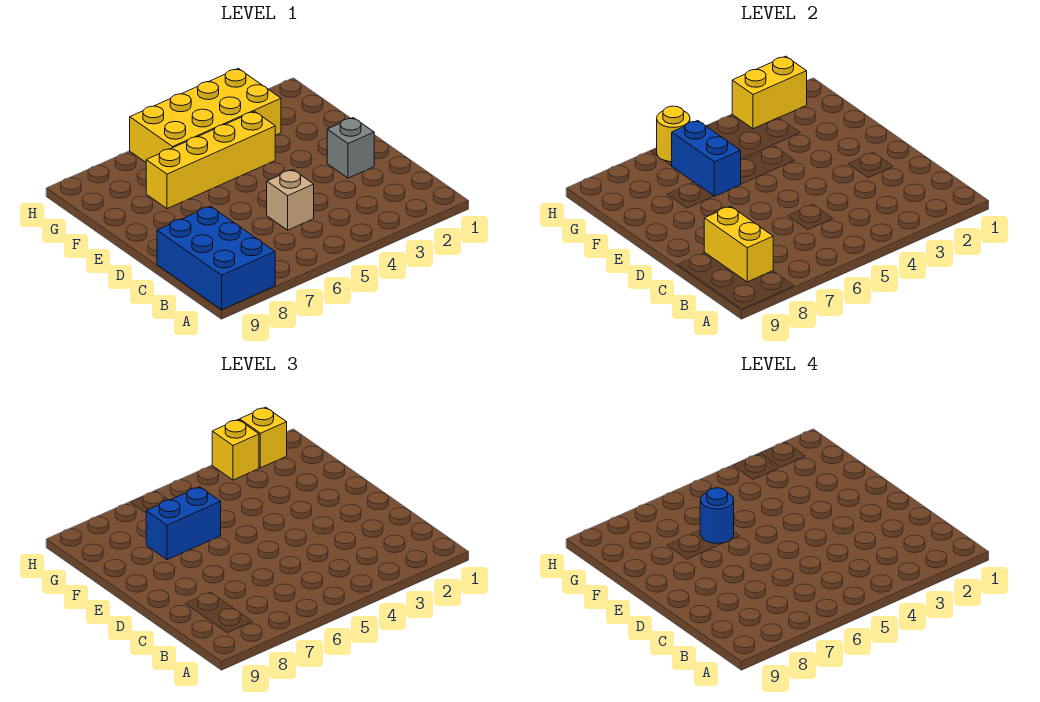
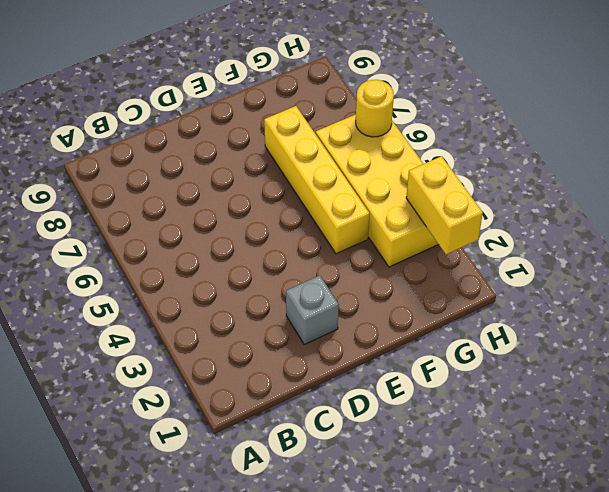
none -> blue 2x3 brick [157,206,275,310]
none -> tan 1x1 brick [267,170,314,230]
none -> yellow 1x2 brick [704,206,773,282]

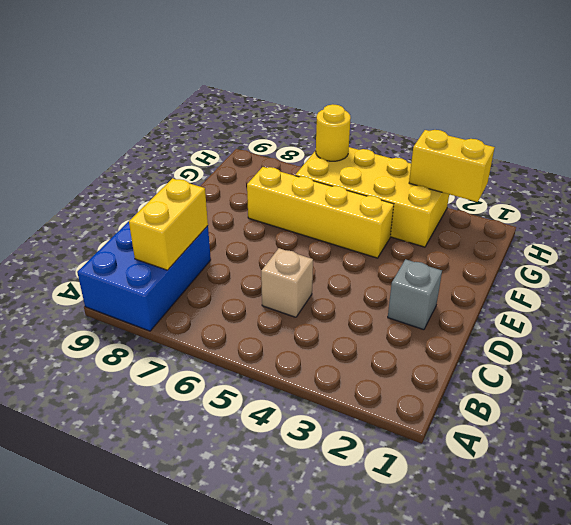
none -> blue 1x2 brick [672,121,741,196]
none -> blue 1x2 brick [146,487,221,560]
none -> yellow 1x1 brick [240,407,287,468]

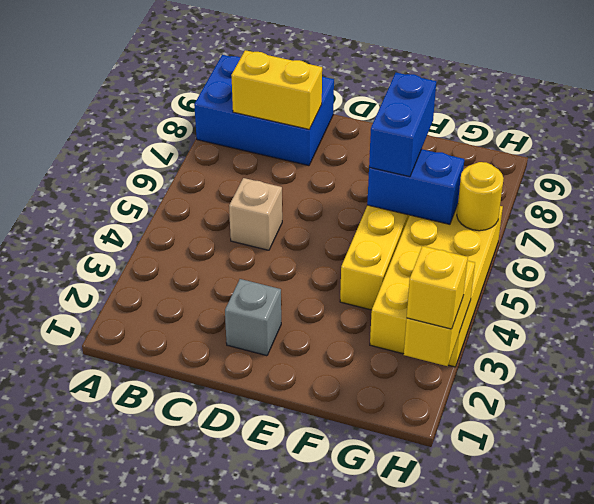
none -> yellow 1x1 brick [212,420,259,480]
none -> blue 1x1 round brick [700,488,734,543]

